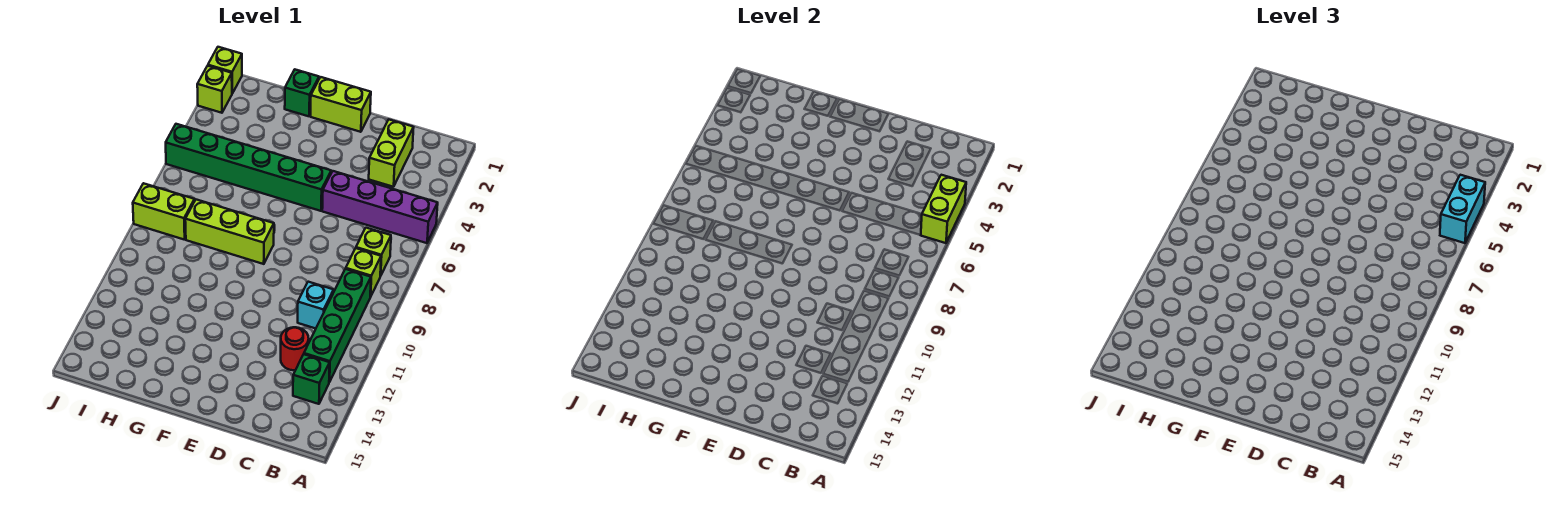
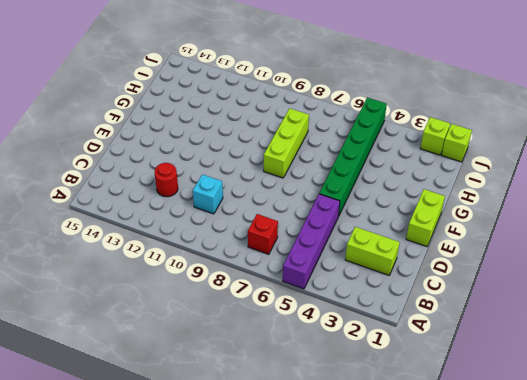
red 1x1 brick [248,214,278,254] -> lime 1x1 brick [356,228,391,276]
none -> lime 1x1 brick [346,248,381,297]
none -> green 1x4 brick [304,269,371,382]
none -> green 1x1 brick [293,354,330,404]

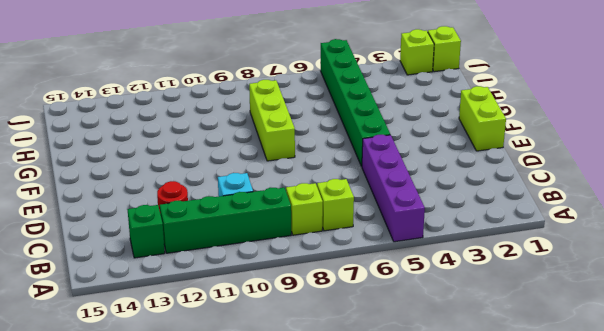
none -> lime 1x2 brick [369,120,414,187]
none -> green 1x1 brick [285,70,319,116]
none -> lime 1x2 brick [133,183,195,240]

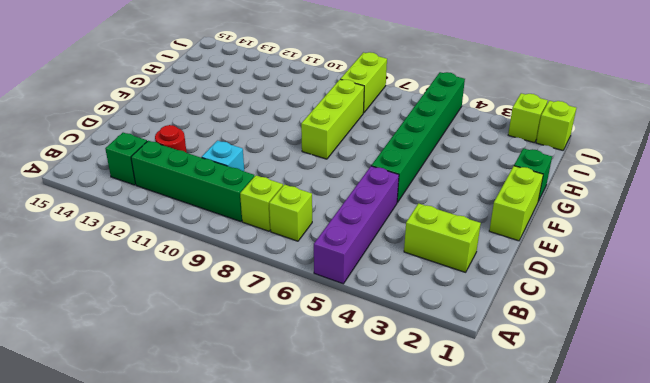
none -> lime 1x2 brick [921,175,966,243]
none -> cyan 1x2 brick [1440,175,1485,243]

